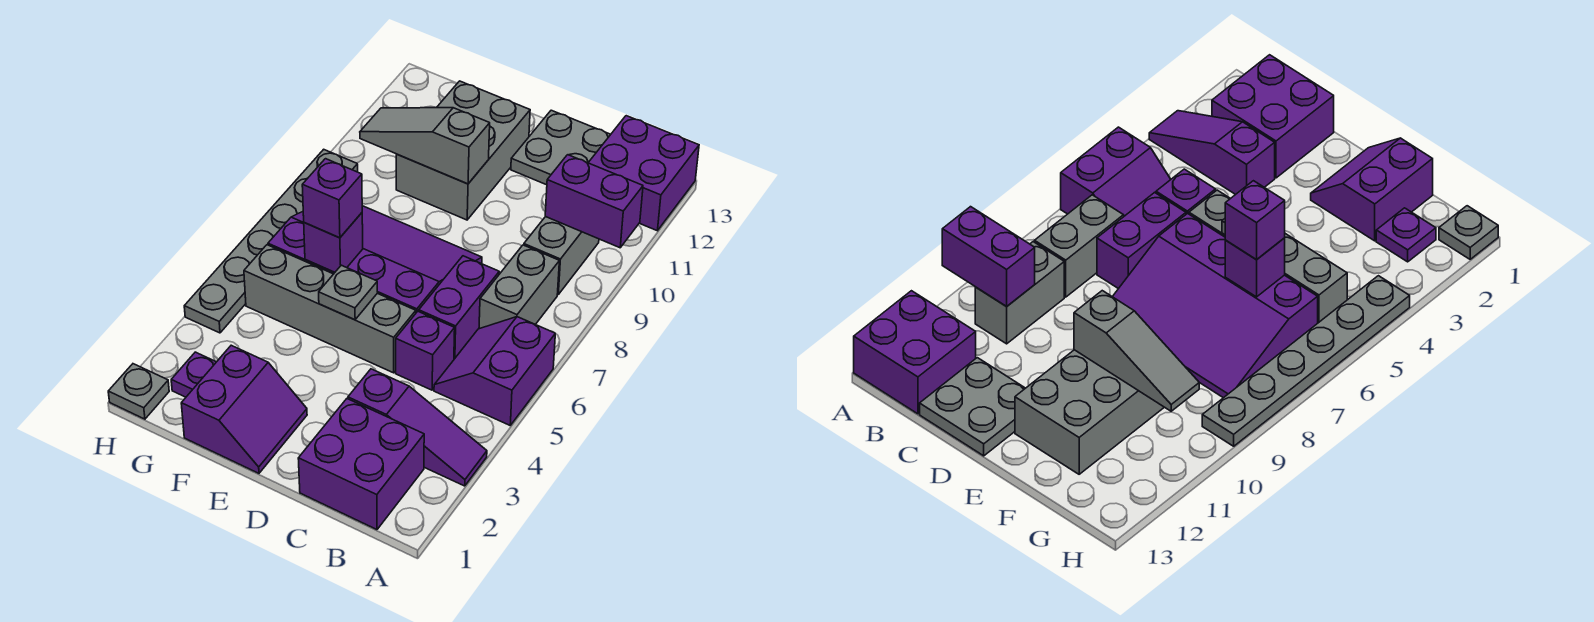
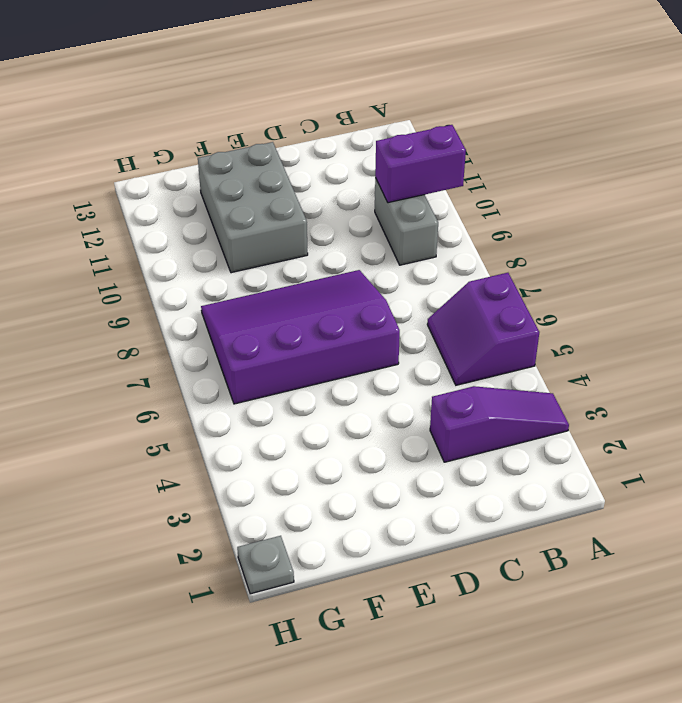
none -> purple 2x2 brick [588,116,699,231]
none -> purple 2x2 brick [298,399,424,530]
none -> grey 1x2 brick [479,245,559,329]

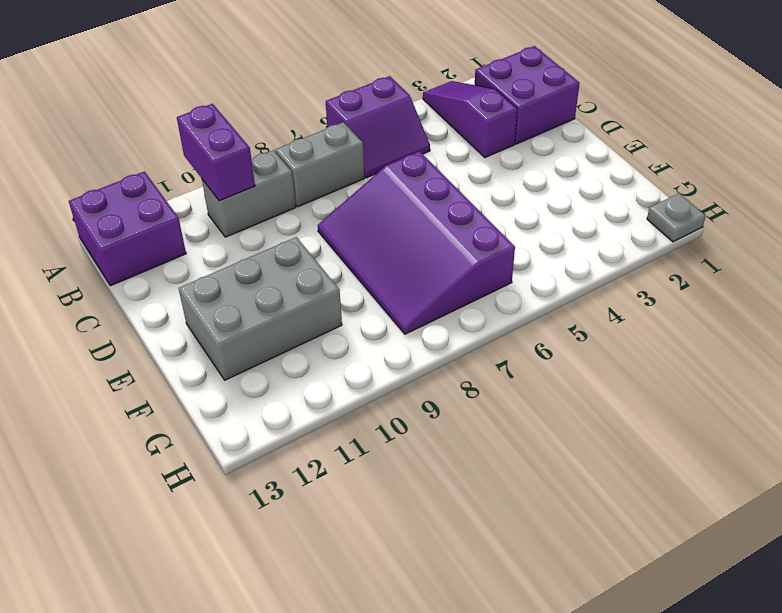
none -> purple 1x1 brick [396,311,455,390]
none -> purple 1x2 brick [419,256,499,359]
none -> grey 2x2 plate [511,110,611,185]

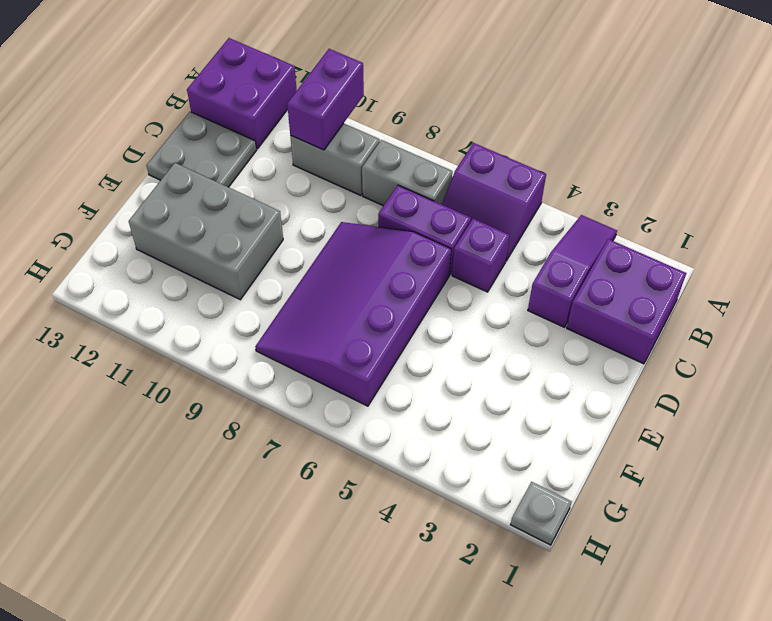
none -> grey 1x4 brick [244,245,416,373]
none -> purple 2x2 slope [181,345,307,473]
none -> purple 1x1 plate [171,352,216,397]

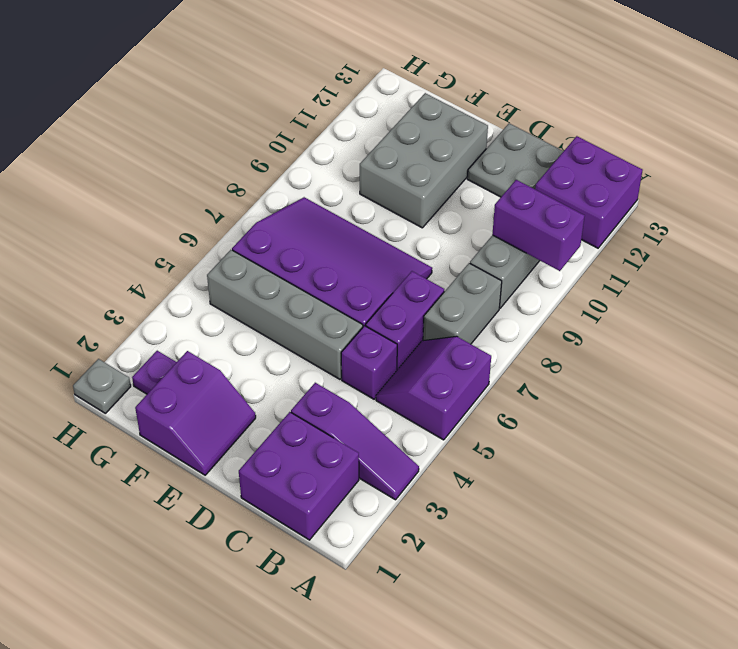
none -> grey 1x6 plate [184,149,358,333]
none -> grey 1x1 plate [319,265,378,320]
none -> grey 1x3 slope [360,107,490,184]

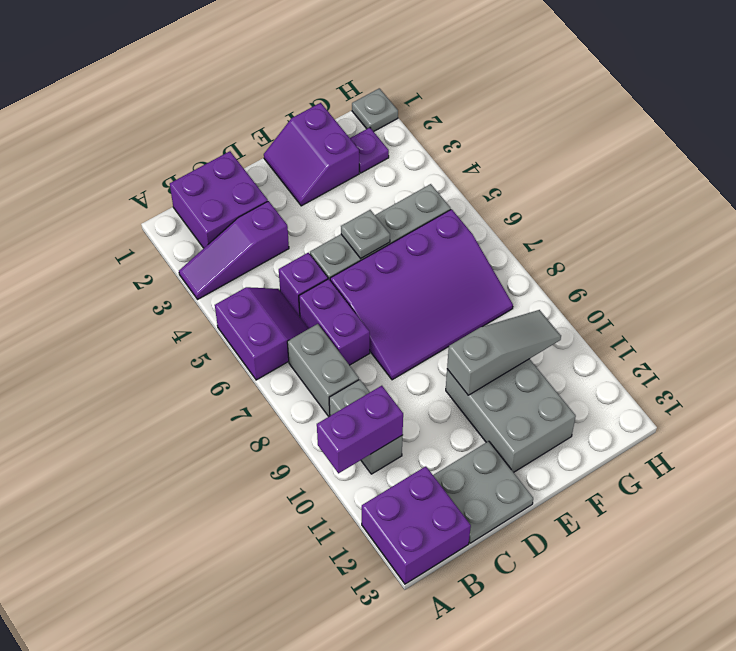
none -> grey 1x6 plate [184,149,358,333]
none -> purple 1x1 brick [304,213,363,272]
none -> purple 1x1 brick [302,159,362,238]

